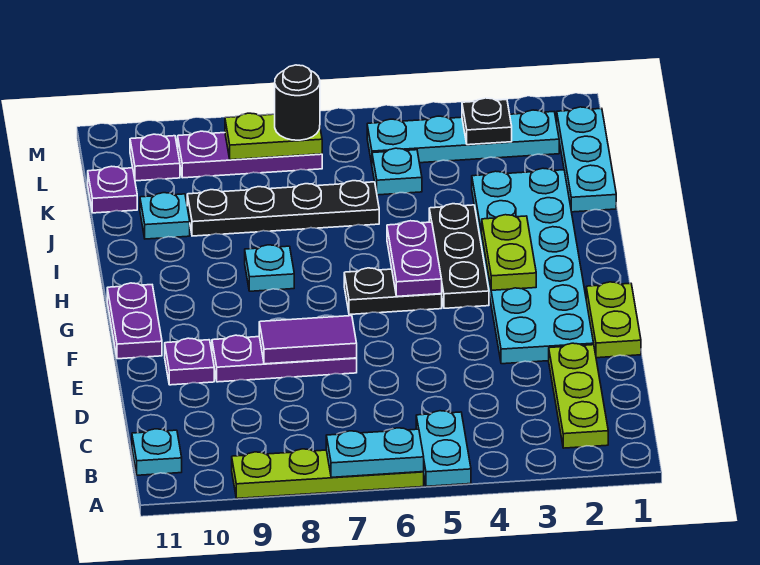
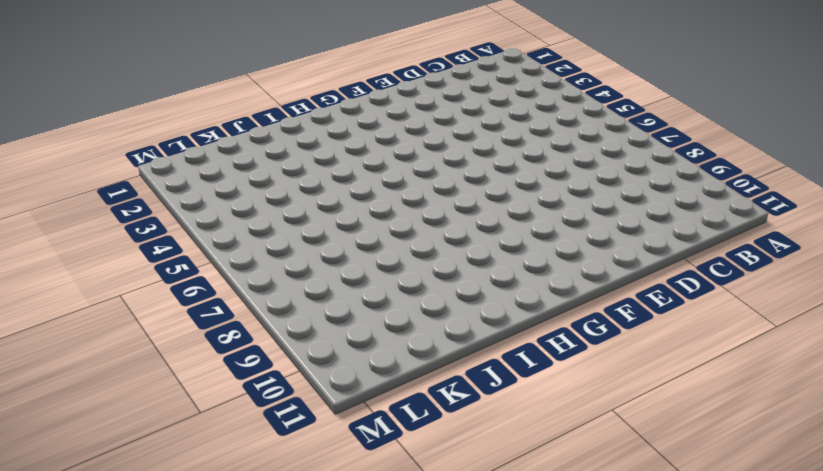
none -> cyan 1x2 plate [416,411,471,486]
none -> lime 1x4 plate [232,449,424,498]
none -> lime 1x3 plate [549,343,608,448]

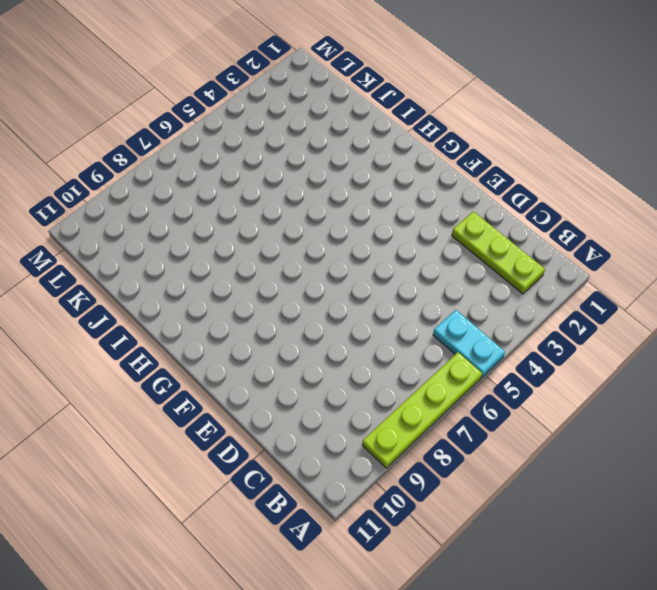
none -> cyan 1x1 plate [132,429,182,475]
none -> lime 1x2 plate [586,282,641,358]
none -> cyan 2x6 plate [472,168,594,364]

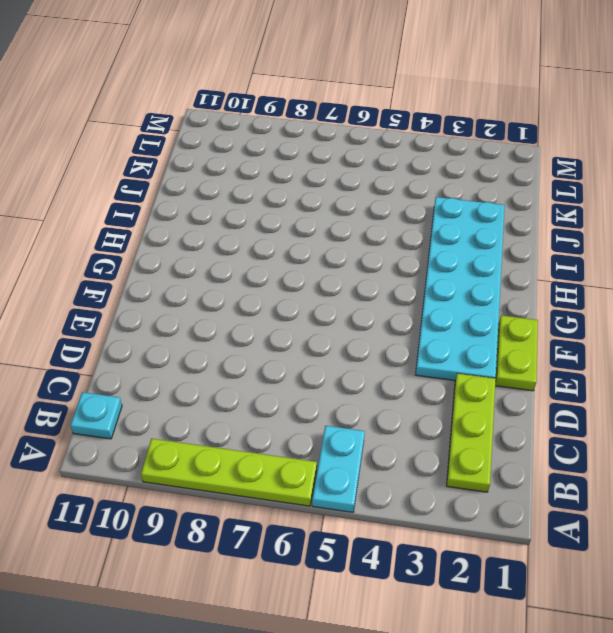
none -> purple 1x3 plate [212,335,357,382]
none -> purple 1x1 plate [165,338,214,385]
none -> purple 1x2 plate [107,283,162,359]

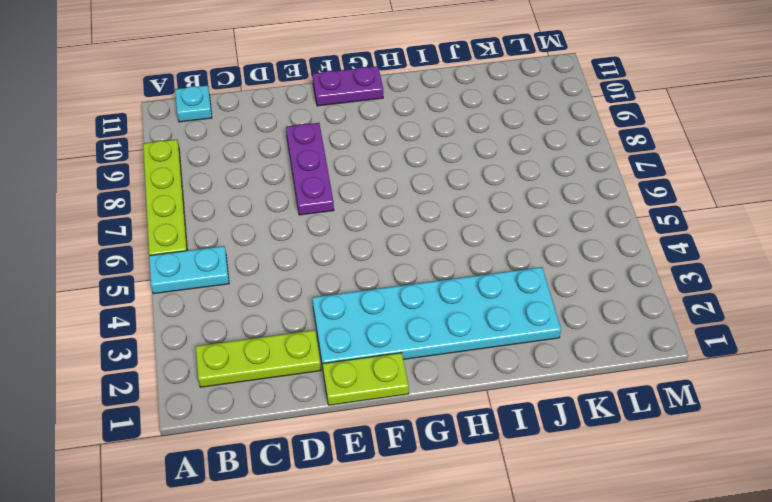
none -> purple 1x1 plate [165,338,214,385]
none -> black 1x3 plate [429,204,489,308]
none -> black 1x2 plate [344,268,442,315]

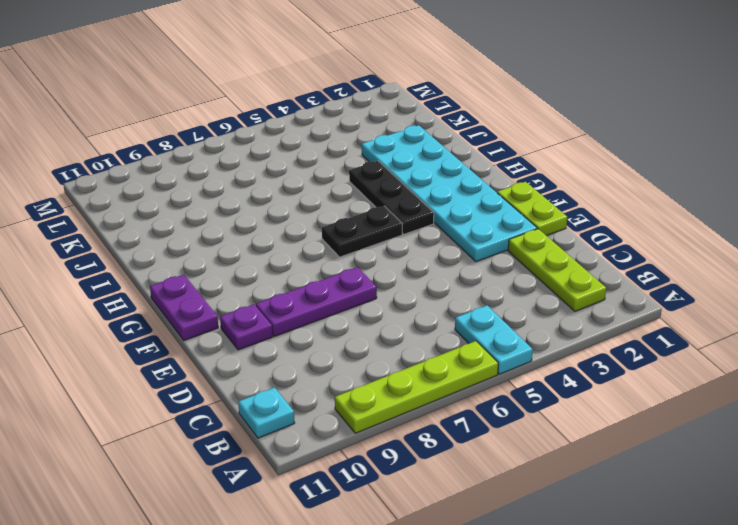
none -> cyan 1x1 plate [245,245,294,291]
none -> cyan 1x3 plate [557,107,616,212]
none -> black 1x4 plate [187,181,379,236]

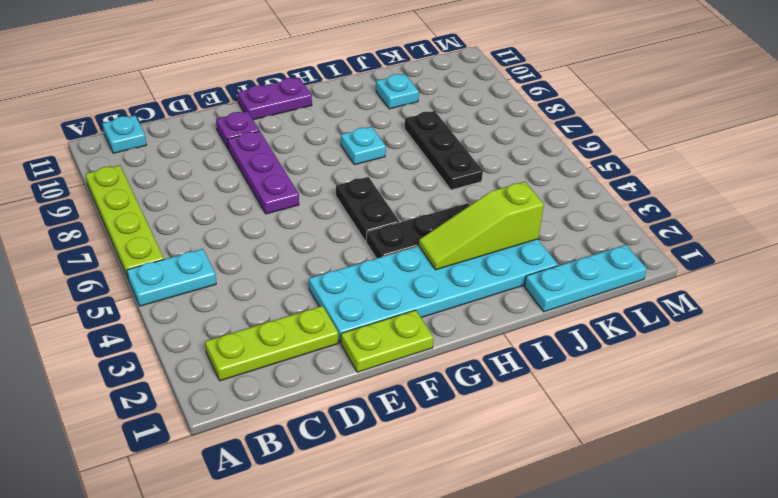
lime 1x3 slope [419,182,544,270] -> lime 1x2 plate [482,215,536,290]
black 1x3 plate [405,111,483,190] -> black 1x4 plate [187,181,379,236]
none -> cyan 1x1 plate [372,148,422,195]
none -> purple 1x1 plate [88,166,137,213]
none -> cyan 1x4 plate [367,110,559,164]

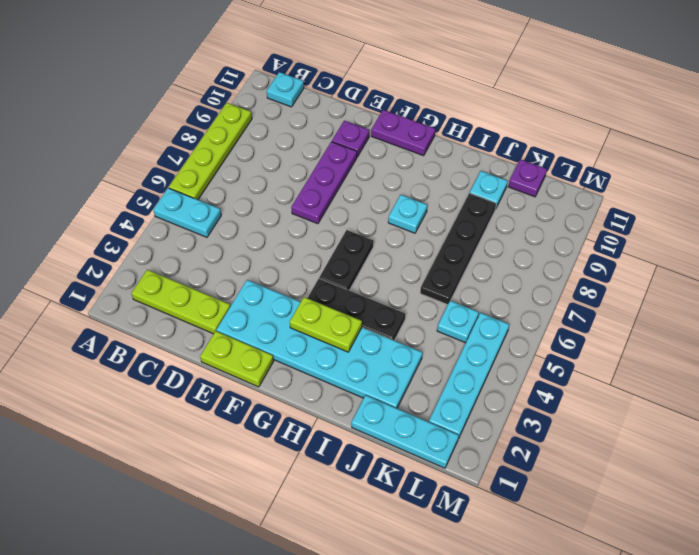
none -> purple 1x3 plate [178,131,322,178]
none -> purple 1x1 plate [130,134,180,181]
none -> cyan 1x2 plate [326,428,424,477]

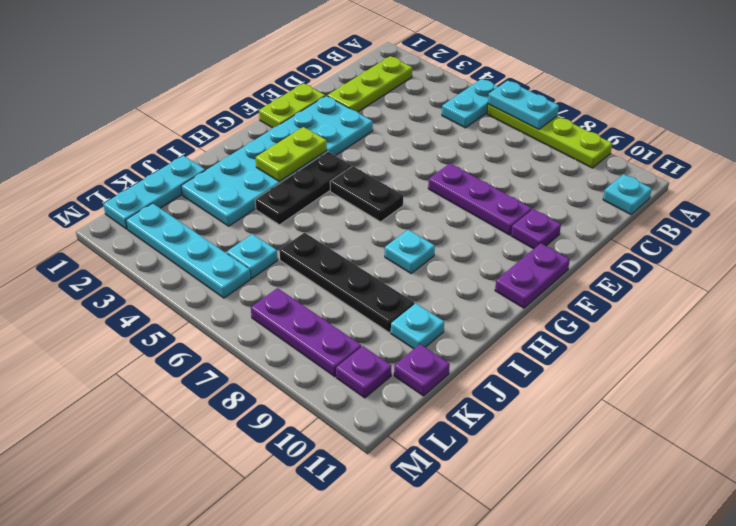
none -> purple 1x2 tile [259,316,357,364]
none -> purple 1x2 plate [387,221,442,296]
none -> black 1x1 plate [462,98,512,145]

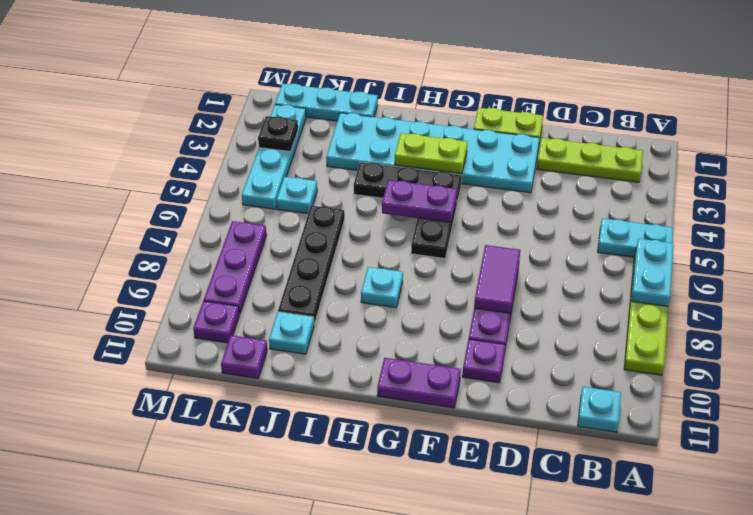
none -> lime 1x2 plate [225,113,322,160]
none -> black 1x1 round brick [275,65,320,140]

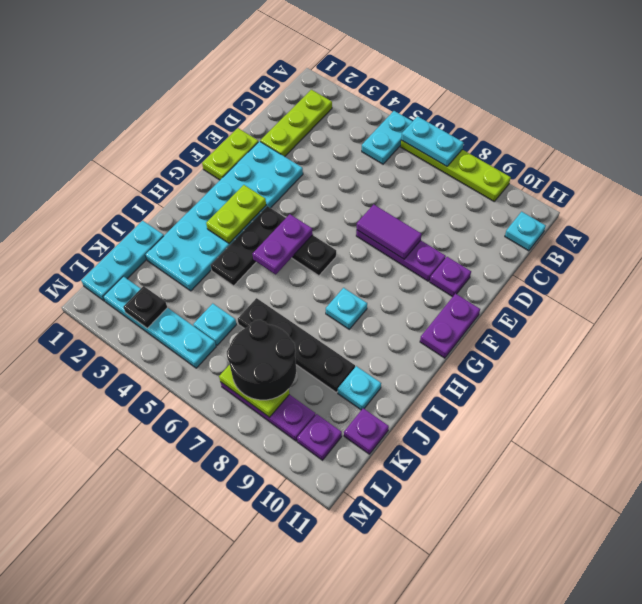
black 2x2 round brick [227,320,296,400] -> black 1x1 round brick [275,65,320,140]

